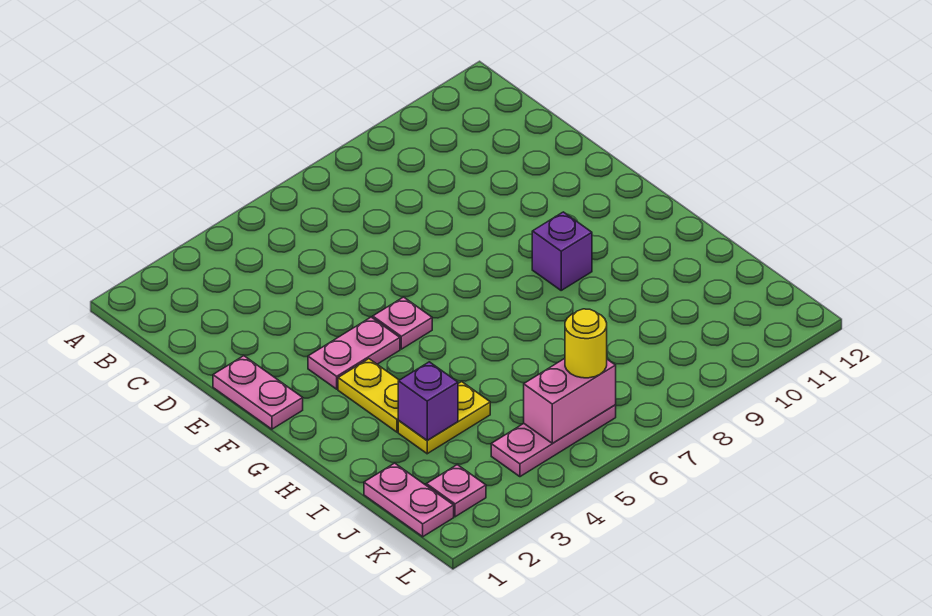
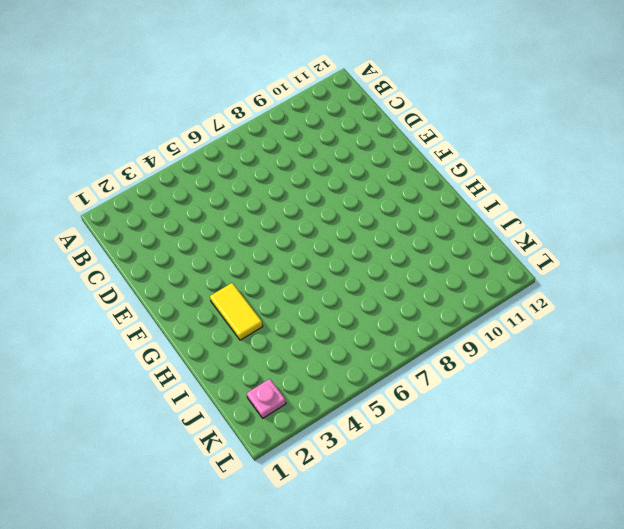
yellow 1x2 tile [210,283,263,340] -> yellow 1x2 plate [338,359,399,432]
none -> pink 1x2 plate [213,356,303,429]
none -> pink 1x2 plate [308,317,400,389]
none -> pink 1x1 plate [373,297,432,349]

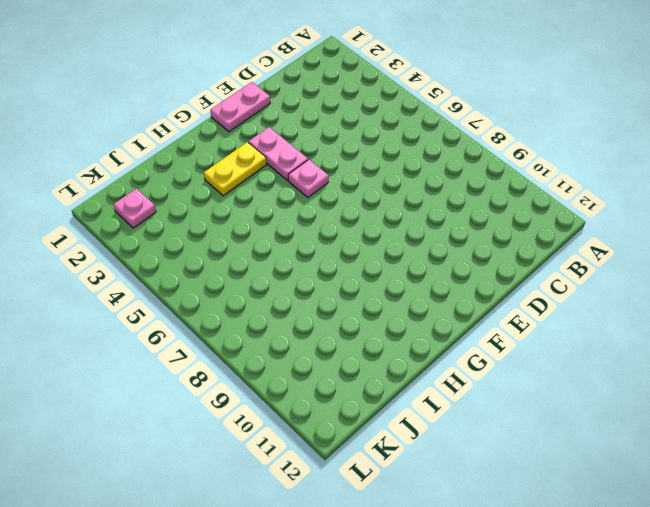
none -> purple 1x1 brick [532,212,592,290]
none -> yellow 1x2 plate [398,382,490,454]
none -> pink 1x2 plate [364,463,454,537]

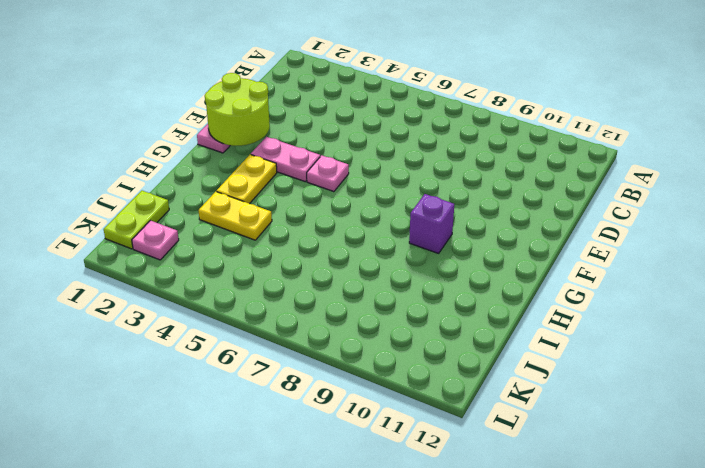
lime 2x2 round brick [205,73,270,146] -> none
lime 1x2 plate [104,191,169,249] -> pink 1x2 plate [364,463,454,537]
none -> pink 1x3 plate [491,405,616,477]
none -> purple 1x1 brick [398,362,458,440]
none -> pink 1x2 brick [524,359,616,443]

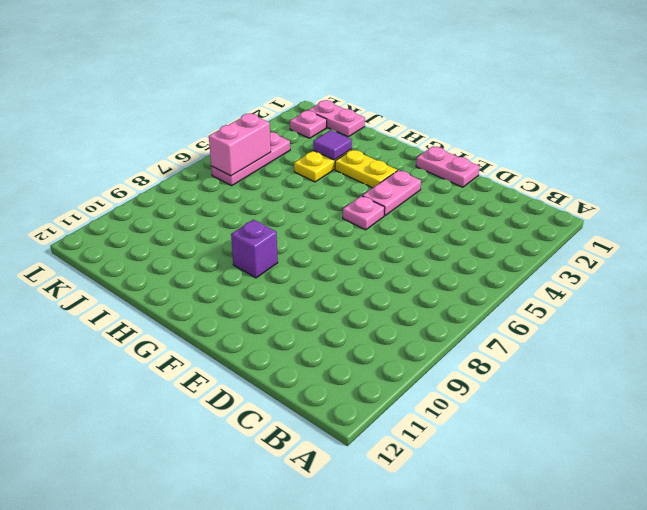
purple 1x1 tile [313,130,352,160] -> purple 1x1 brick [398,362,458,440]
none -> yellow 1x1 round brick [565,309,607,378]

